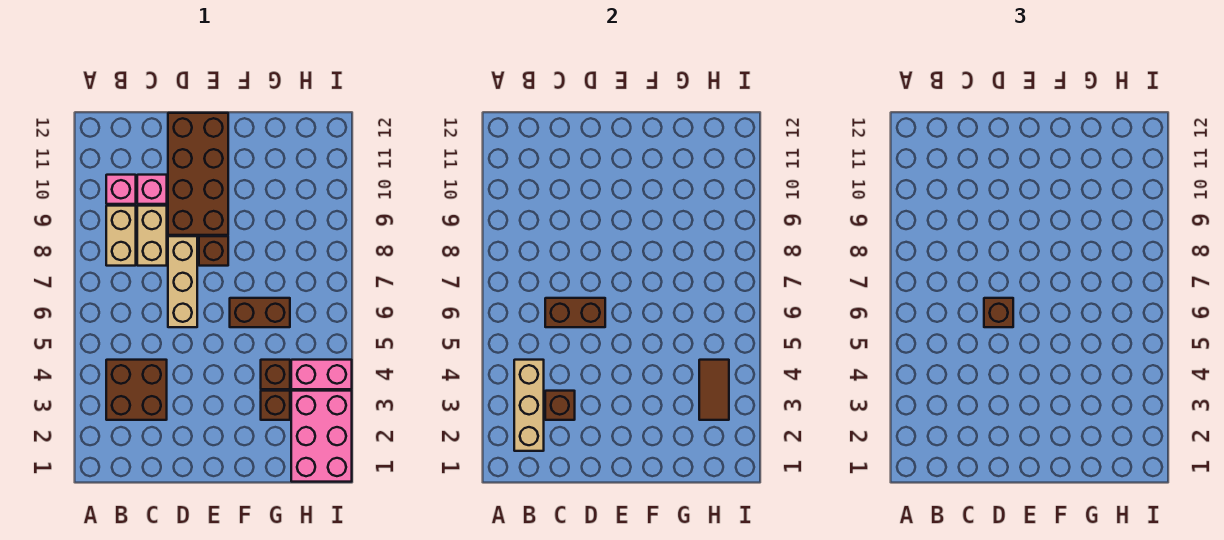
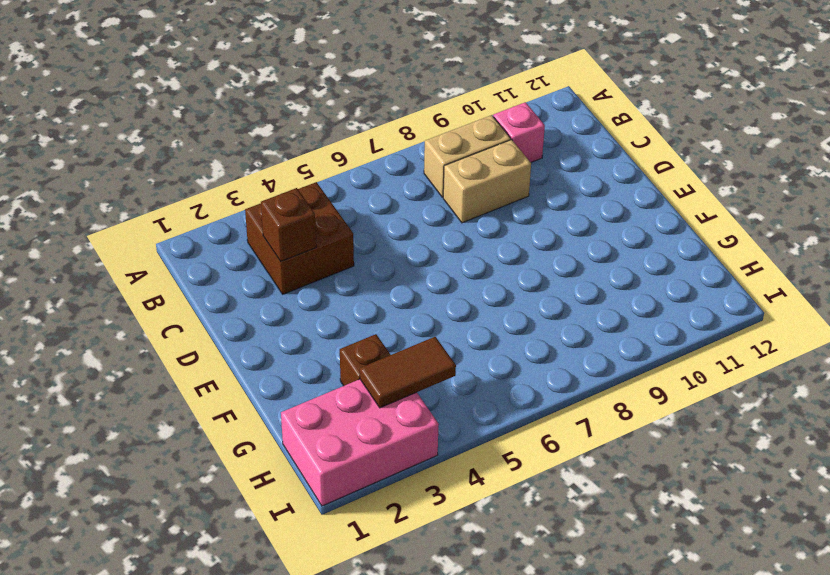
none -> pink 1x1 brick [137,175,167,204]
none -> tan 1x3 brick [168,236,197,327]
none -> brown 2x4 brick [168,113,228,235]

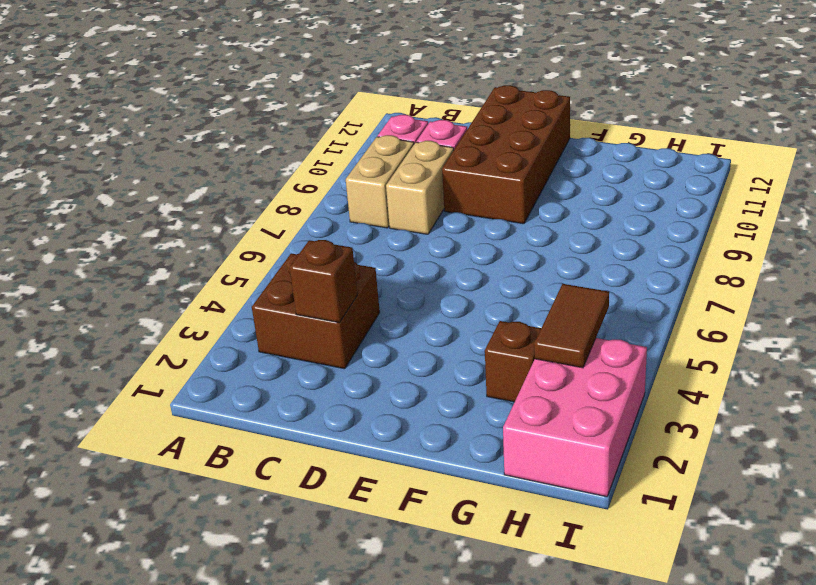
none -> tan 1x3 brick [168,236,197,327]
none -> brown 1x1 brick [199,236,228,266]
none -> brown 1x2 brick [230,298,290,327]

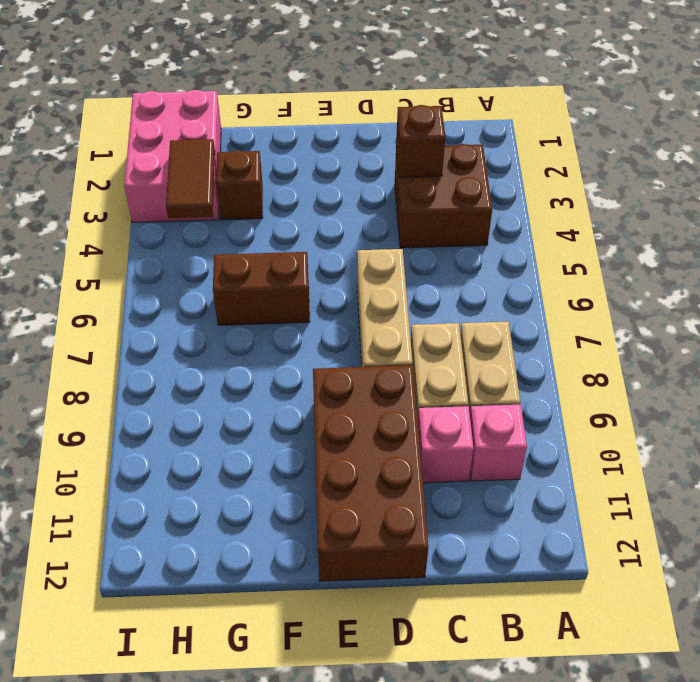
none -> brown 1x1 brick [199,236,228,266]
none -> brown 1x1 brick [261,360,290,389]
none -> pink 1x2 brick [291,360,352,389]

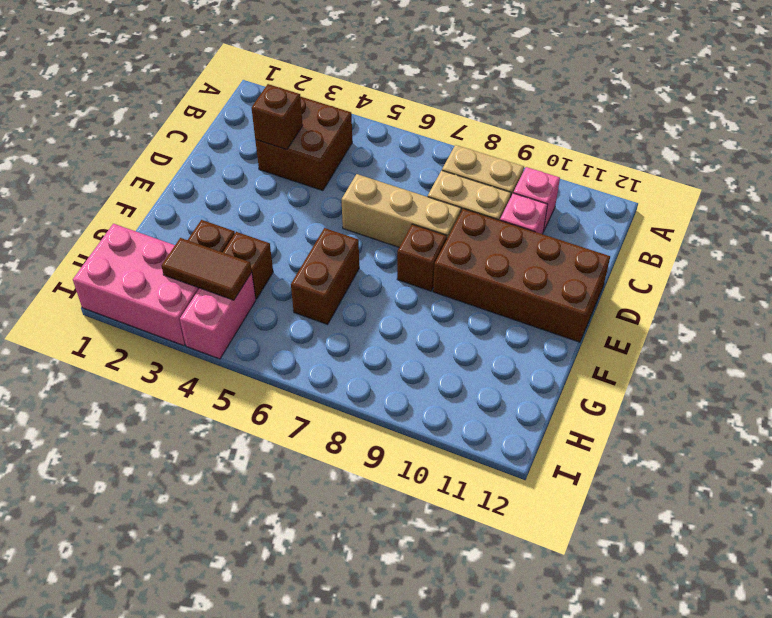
none -> tan 1x3 brick [514,360,544,451]
none -> brown 1x2 brick [545,298,605,327]
none -> brown 1x1 brick [984,298,1013,327]

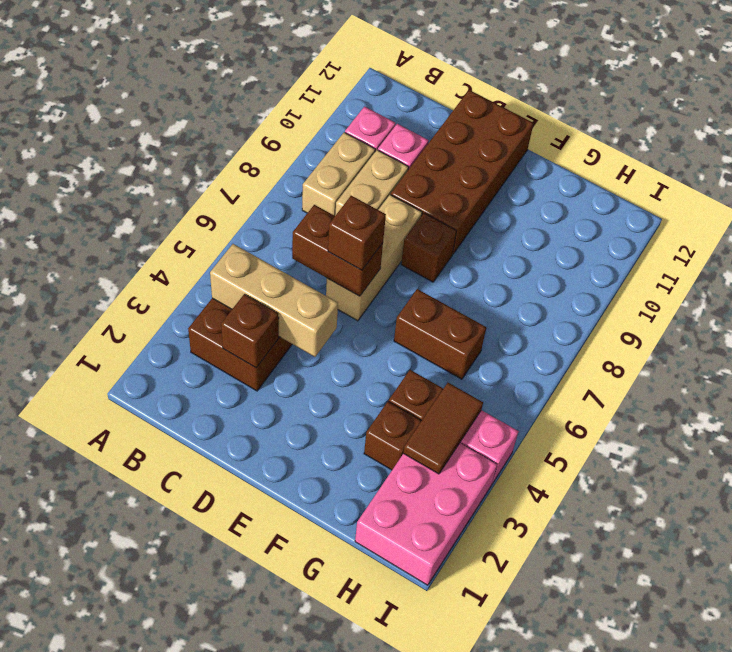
tan 1x3 brick [210,244,338,357] -> tan 1x3 brick turned to [514,360,544,451]

